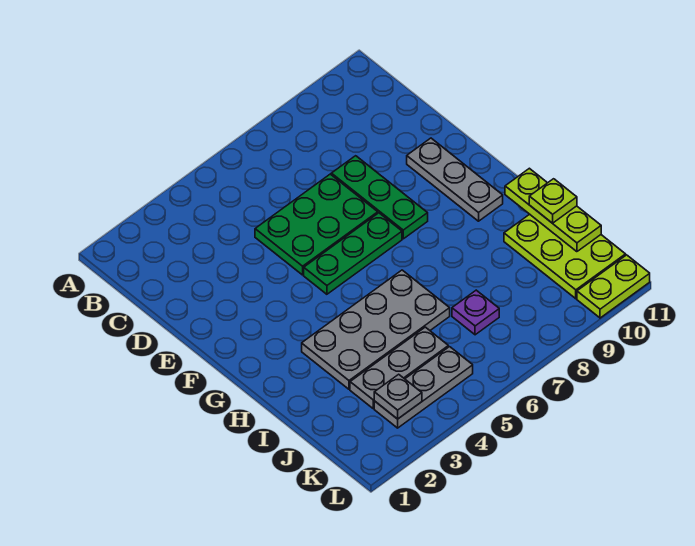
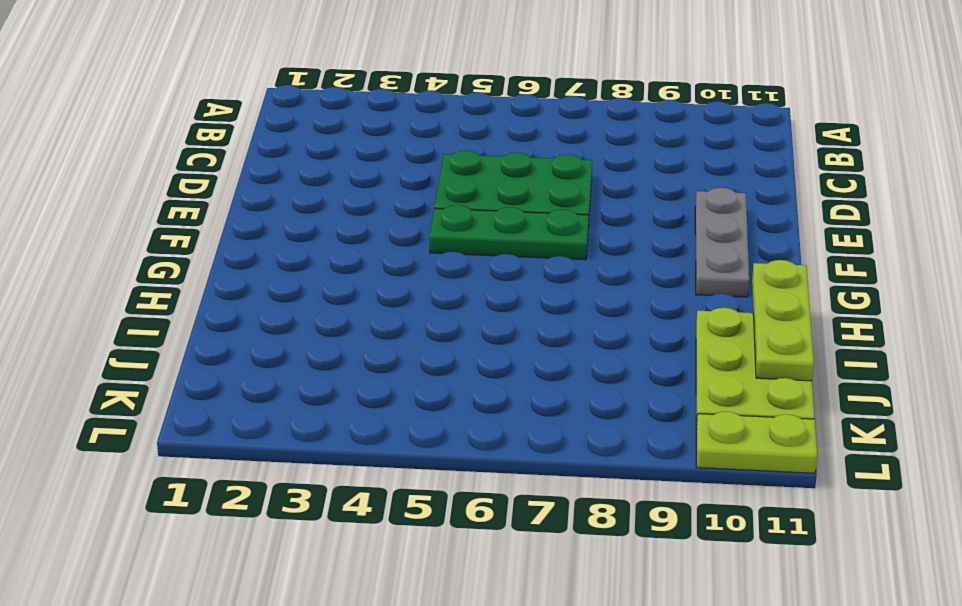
none -> green 1x3 plate [331,156,428,239]
none -> grey 2x4 plate [302,270,450,389]
none -> grey 1x3 plate [350,327,448,409]

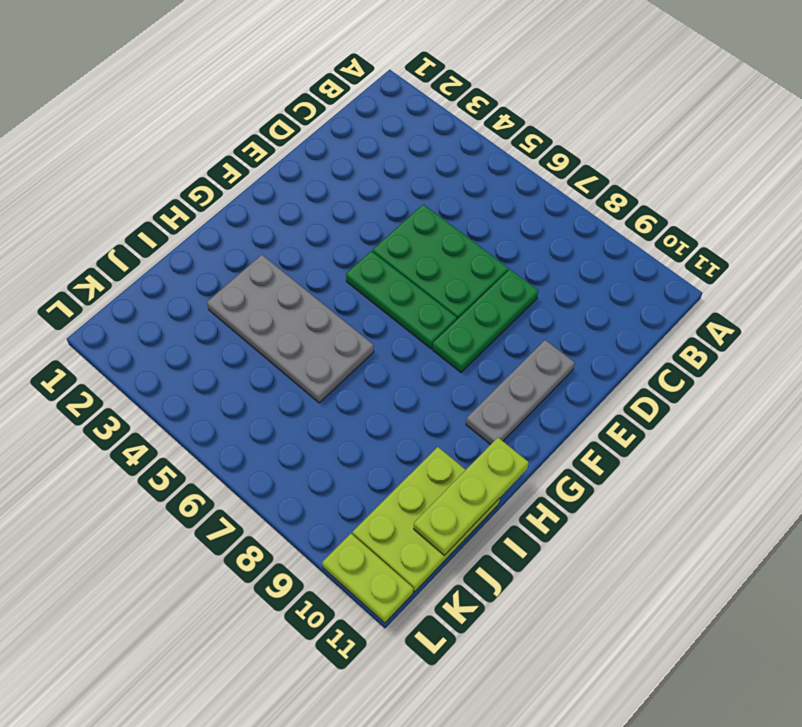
none -> grey 1x3 plate [350,327,448,409]
none -> purple 1x1 plate [452,290,499,335]
none -> grey 1x3 plate [374,347,473,428]

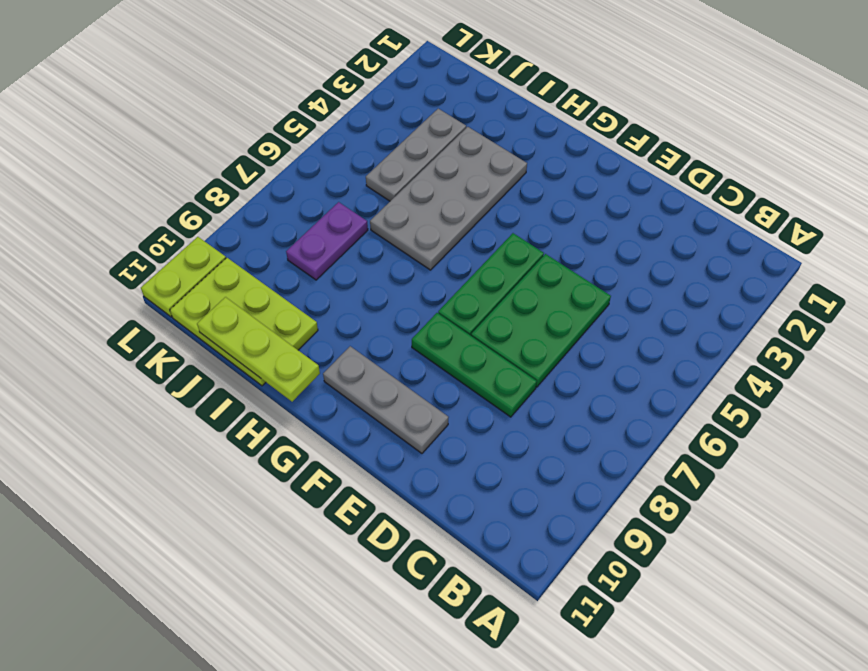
purple 1x2 plate [286,202,368,280] -> purple 1x1 plate [452,290,499,335]
none -> grey 1x3 plate [374,347,473,428]
none -> grey 1x1 plate [374,374,422,419]
none -> lime 1x1 plate [529,179,577,223]

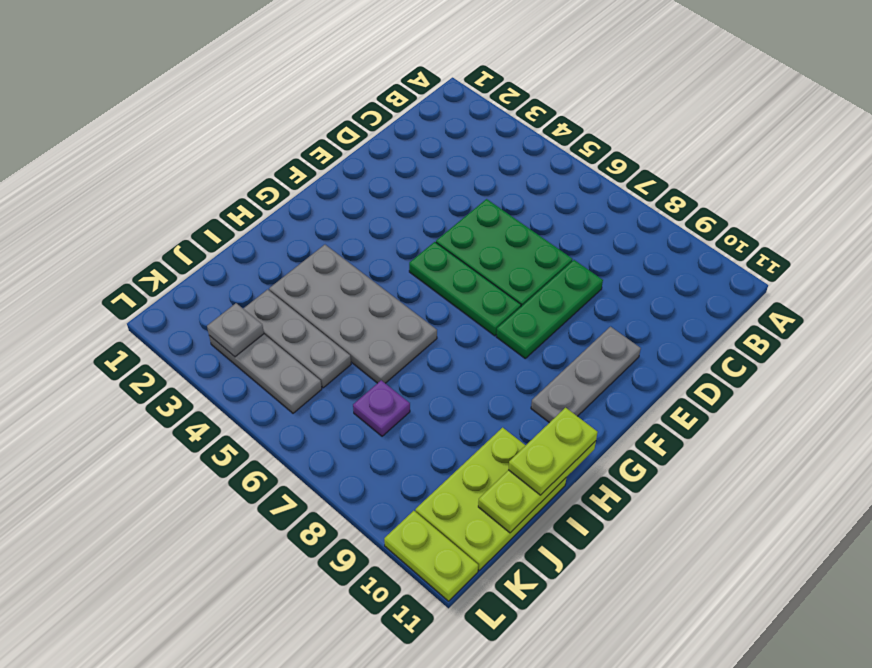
lime 1x2 plate [508,408,598,495] -> lime 1x1 plate [529,179,577,223]

